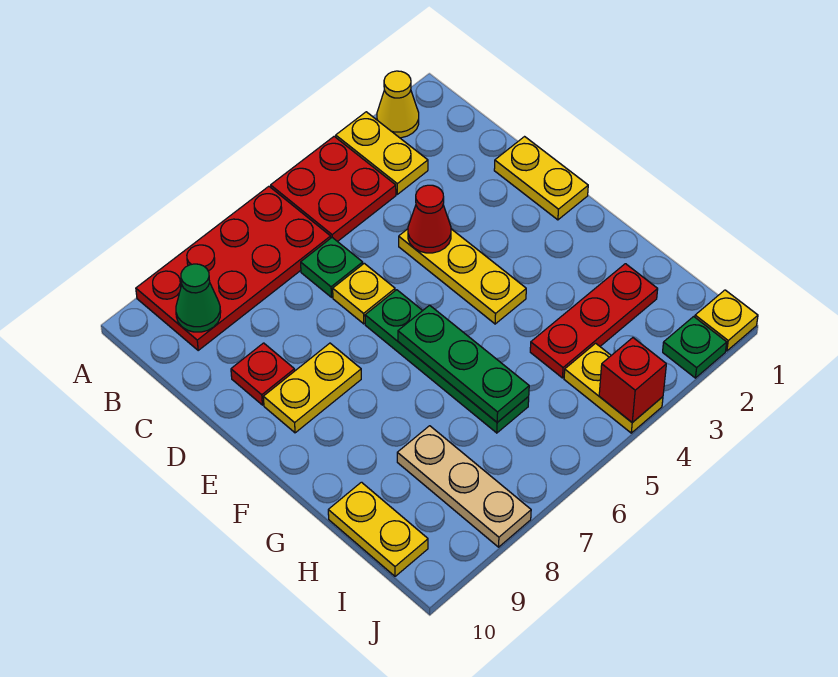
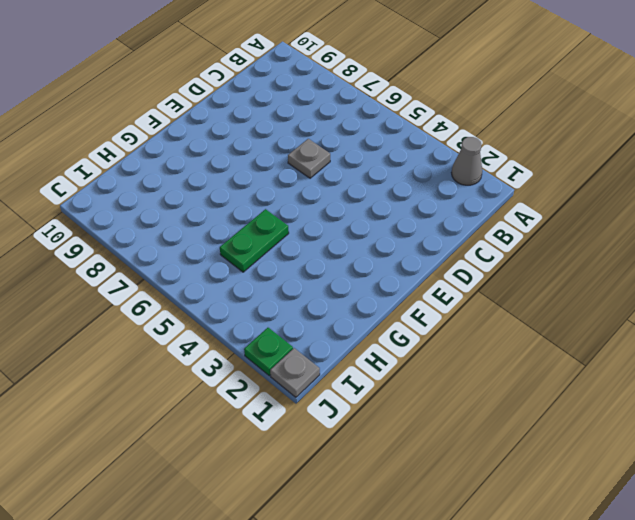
grey 1x1 cone [451,137,482,185] -> yellow 1x1 cone [377,71,419,138]
grey 1x1 plate [288,139,330,178] -> yellow 1x1 plate [333,263,395,324]
green 1x2 plate [220,209,289,272] -> none
grey 1x1 plate [270,348,320,397] -> yellow 1x1 plate [695,290,758,351]
none -> yellow 1x2 plate [336,112,428,194]
none -> red 2x2 plate [271,136,396,242]
none -> red 2x4 plate [136,186,331,350]

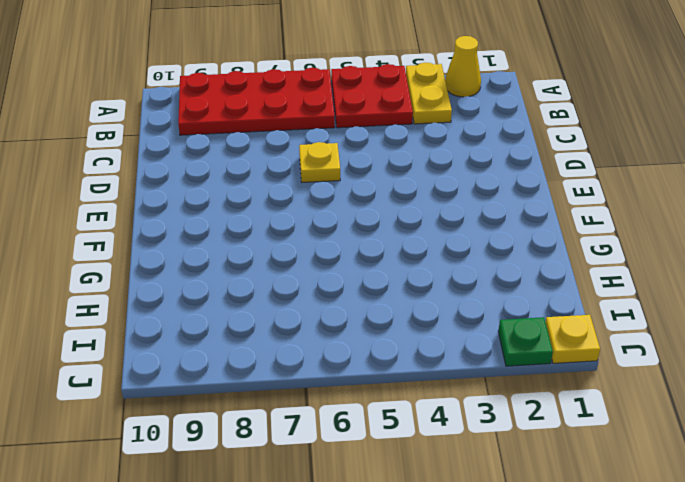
none -> green 1x1 plate [301,238,363,297]
none -> yellow 1x2 plate [494,137,588,220]
none -> yellow 1x3 plate [399,229,526,324]

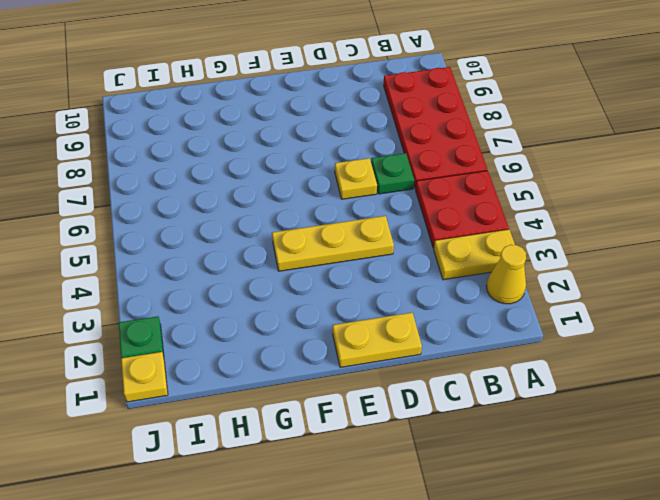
none -> red 1x1 plate [231,343,295,405]
none -> green 1x4 plate [365,290,529,433]
none -> yellow 1x2 plate [263,343,361,433]

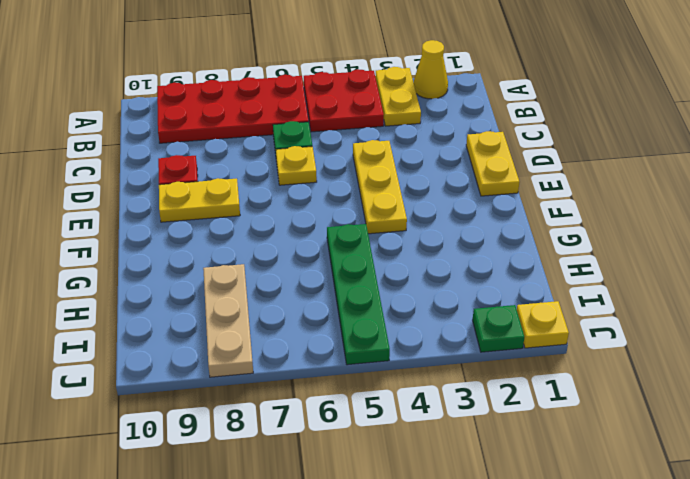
green 1x4 plate [327,224,390,365] -> green 1x4 plate moved to [365,290,529,433]
none -> red 1x3 plate [530,264,658,378]
none -> yellow 1x2 plate [328,482,428,576]
none -> yellow 1x2 plate [564,343,663,433]

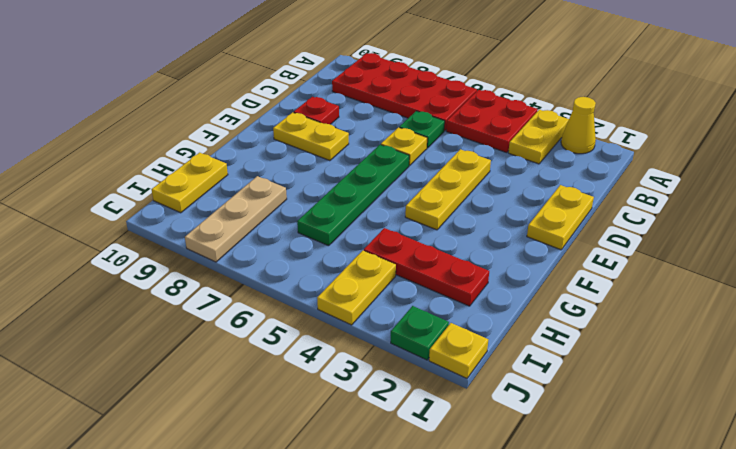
none -> green 1x1 cone [176,264,221,332]
none -> red 1x1 cone [408,185,451,253]
none -> green 1x3 plate [398,305,529,422]

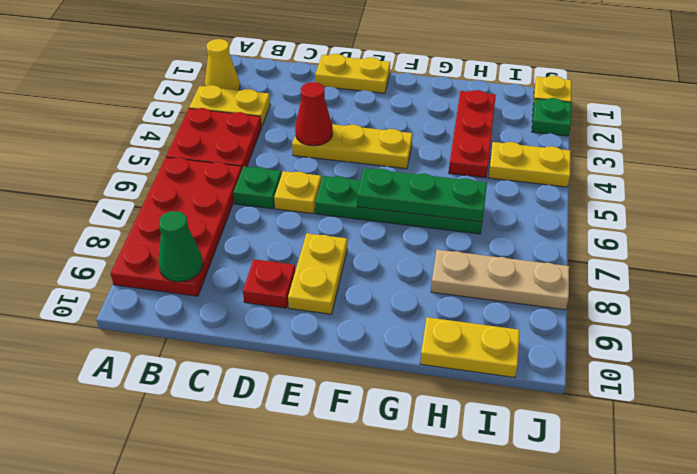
none -> red 1x1 brick [599,338,666,422]

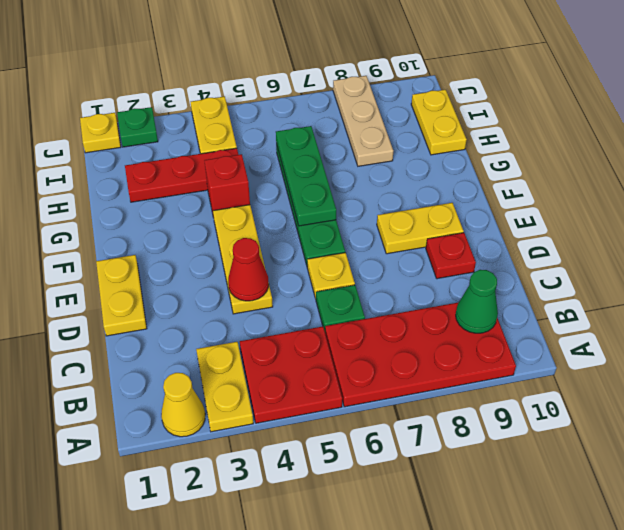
red 1x1 brick [204,154,250,213] -> red 1x1 brick moved to [599,338,666,422]

